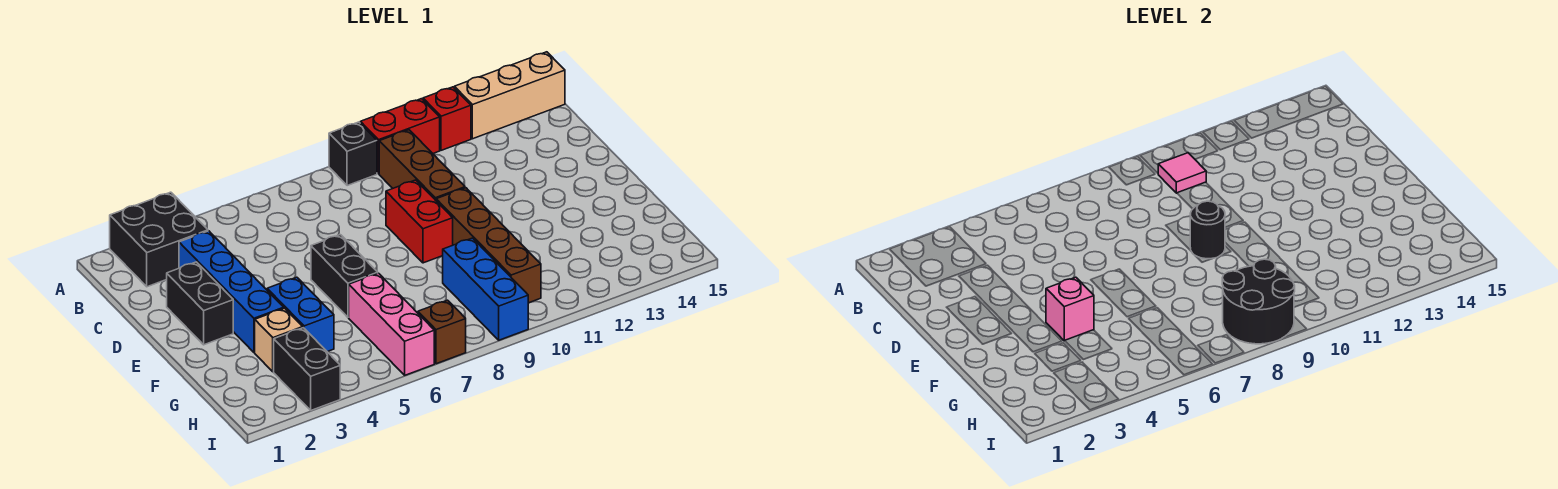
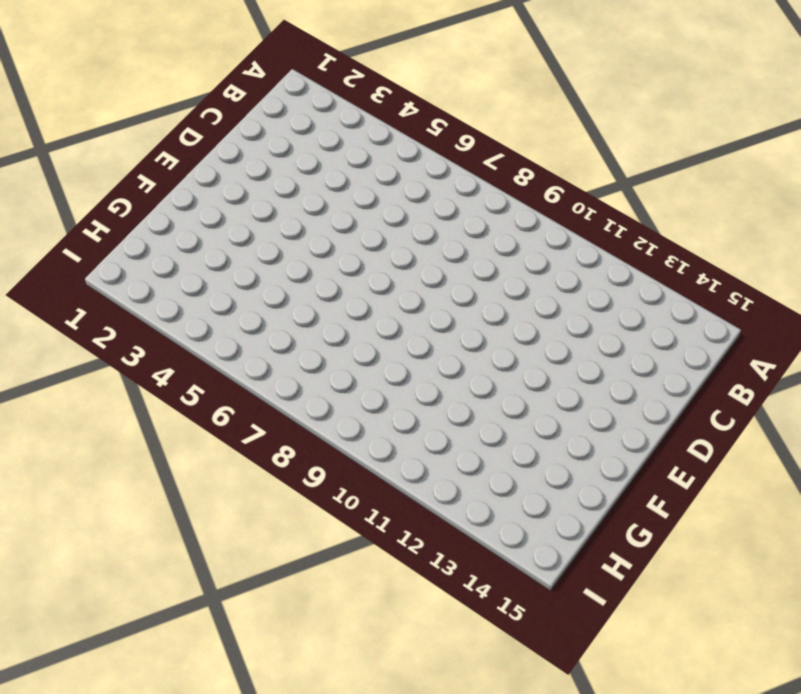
none -> black 2x2 brick [110,192,208,287]
none -> black 1x1 brick [329,122,377,186]
none -> red 1x2 brick [360,99,440,174]

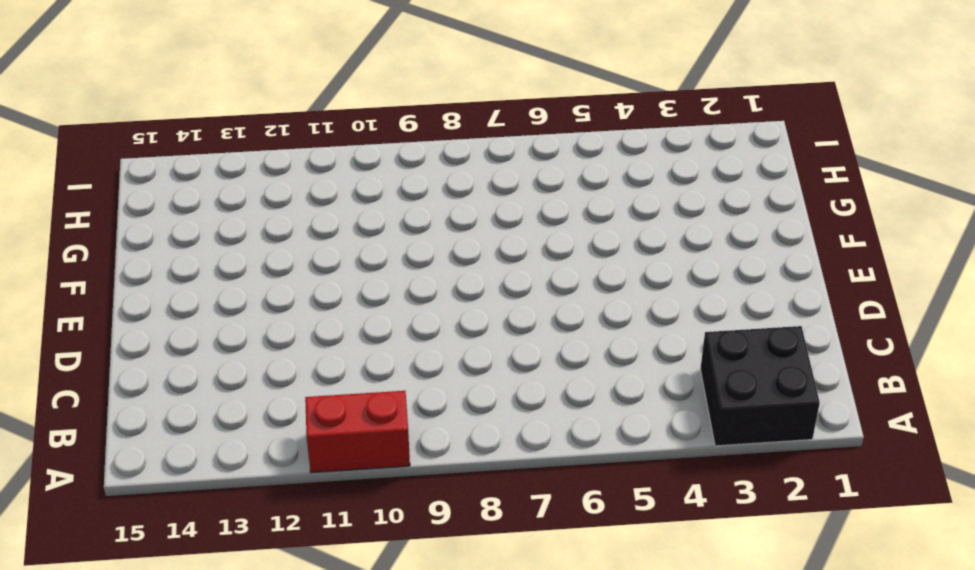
none -> black 1x1 brick [329,122,377,186]
none -> red 1x1 brick [423,87,471,150]
none -> tan 1x3 brick [454,52,565,139]

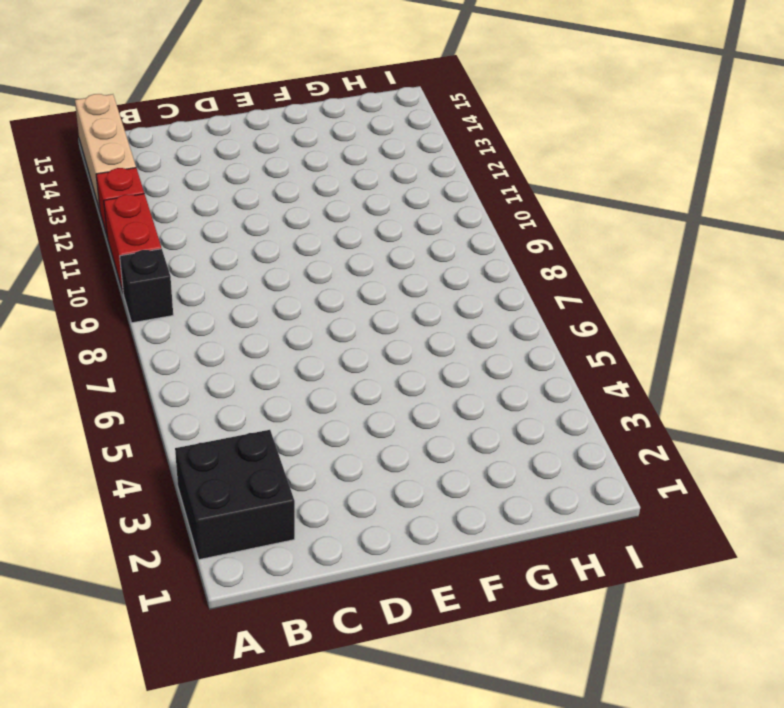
none -> brown 1x3 brick [379,130,465,200]
none -> blue 1x4 brick [179,231,284,352]
none -> black 1x2 brick [167,262,233,345]

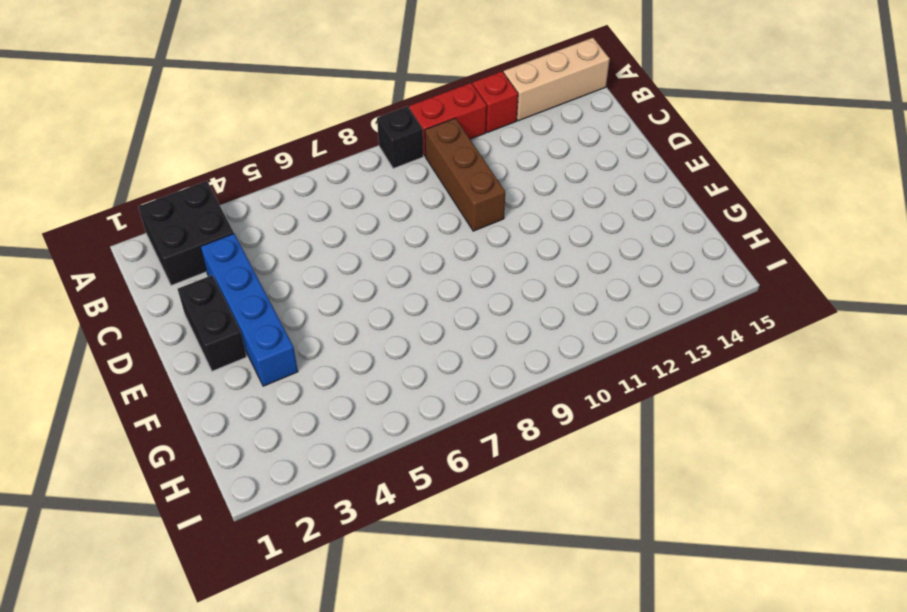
none -> red 1x2 brick [386,180,453,263]
none -> black 1x2 brick [311,235,378,317]
none -> brown 1x4 brick [436,188,541,303]

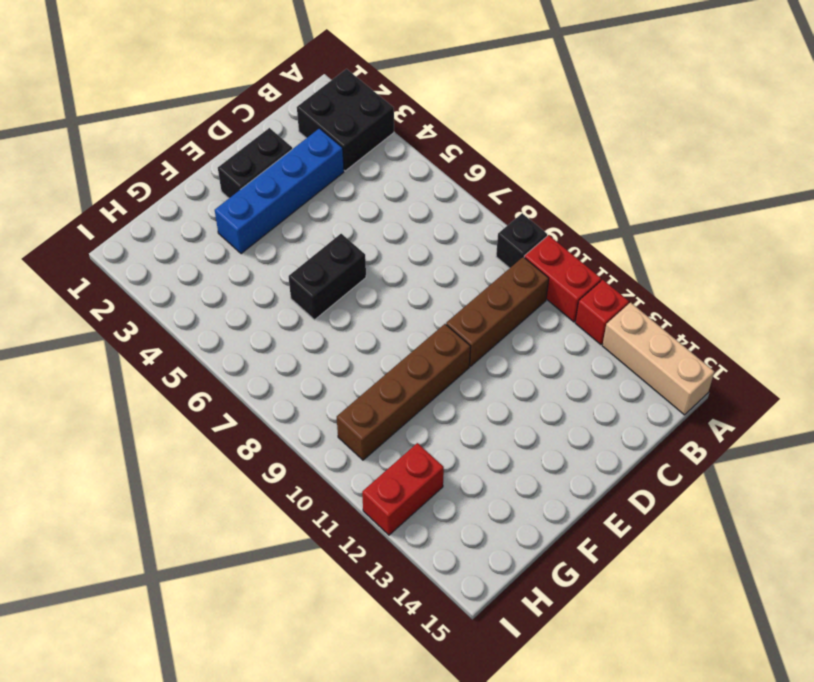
red 1x2 brick [362,443,444,535] -> red 1x2 brick moved to [386,180,453,263]
none -> blue 1x2 brick [267,277,334,352]
none -> tan 1x1 brick [255,308,303,372]
none -> pink 1x3 brick [349,273,434,375]

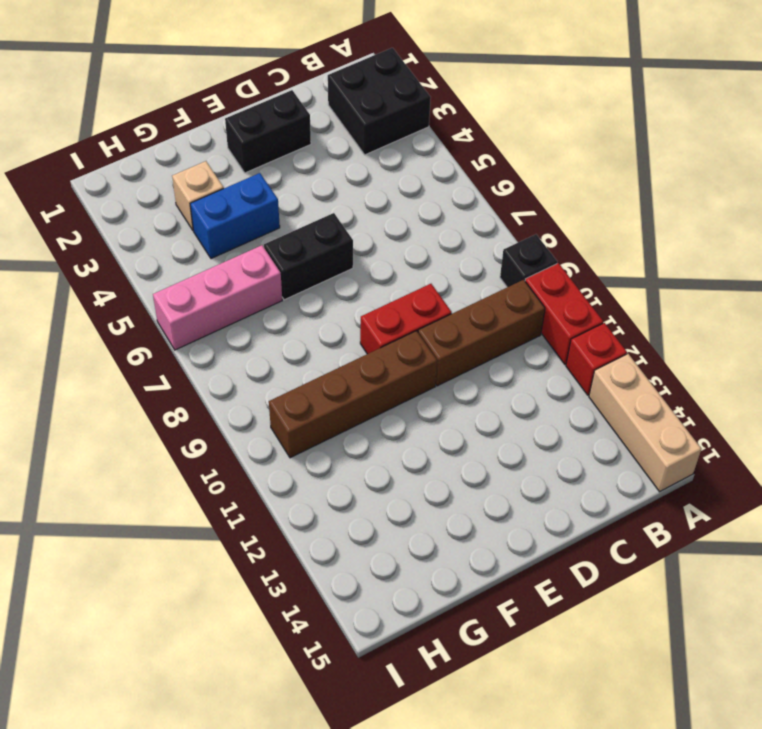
none -> blue 1x4 brick [179,231,284,352]
none -> blue 1x3 brick [443,238,528,340]
none -> black 1x2 brick [274,328,340,410]

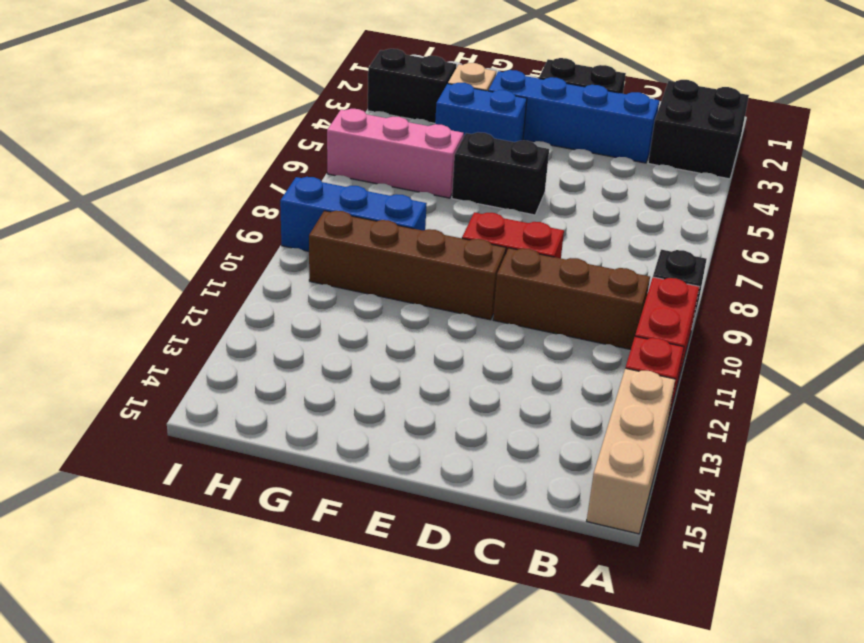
none -> brown 1x1 brick [418,300,466,364]
none -> pink 1x1 tile [1158,153,1206,193]
none -> black 1x1 round brick [1190,201,1225,259]

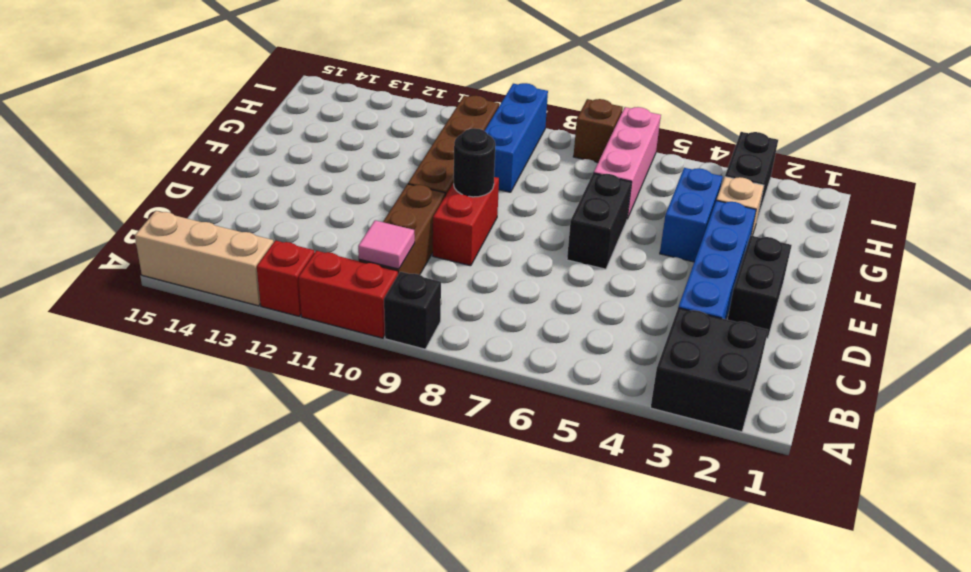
none -> pink 1x1 brick [1046,277,1094,341]
none -> black 2x2 round brick [1222,259,1295,344]

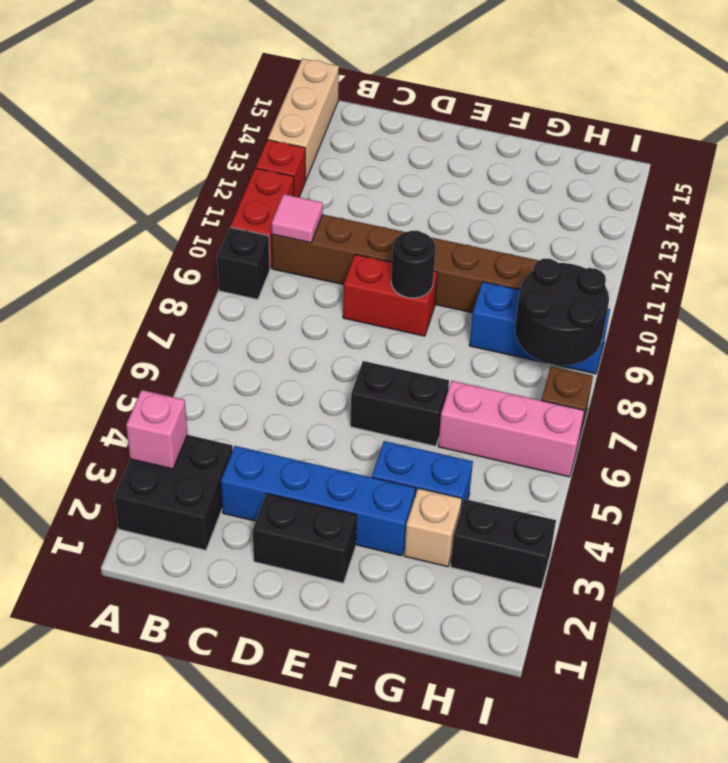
pink 1x1 brick [126,390,187,469] -> pink 1x1 brick moved to [1046,277,1094,341]

